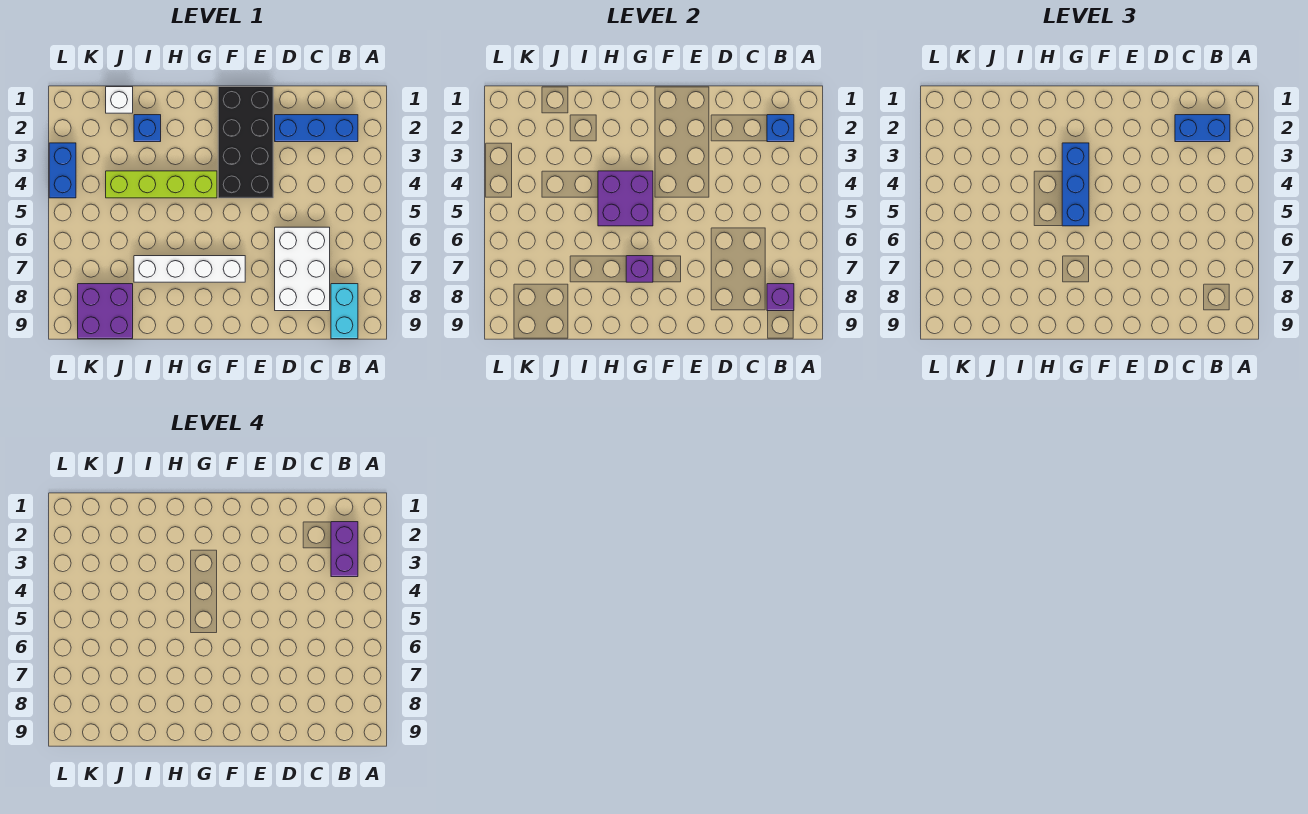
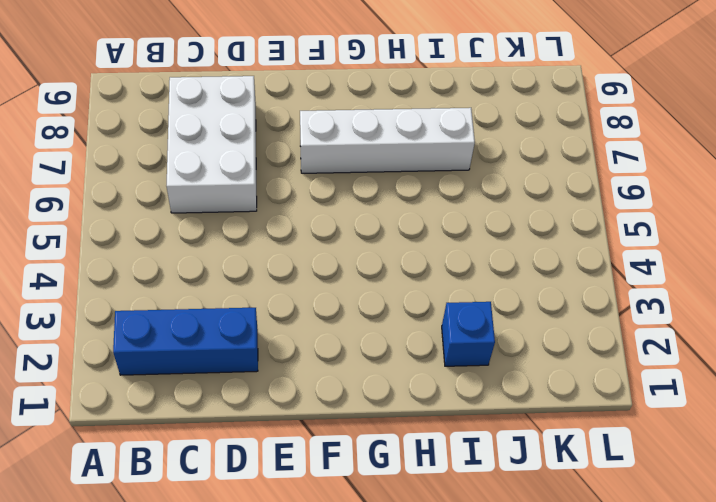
none -> cyan 1x2 brick [331,284,358,339]
none -> black 2x4 brick [218,87,273,198]
none -> lime 1x4 brick [106,171,217,198]

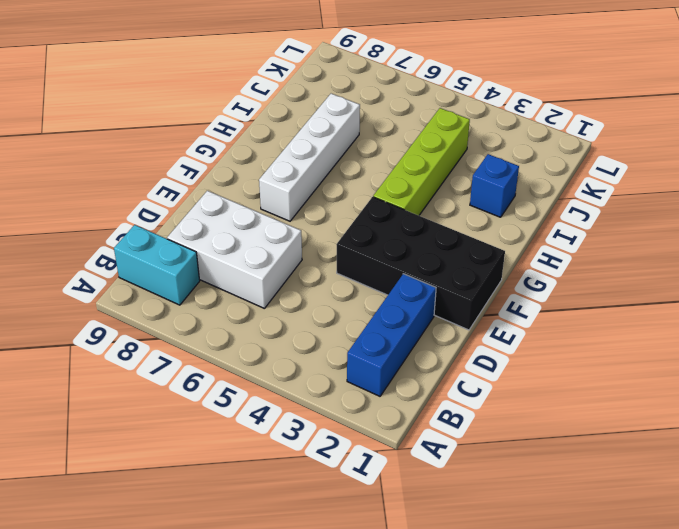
none -> white 1x1 brick [106,87,133,113]
none -> purple 2x2 brick [78,284,133,339]
none -> blue 1x2 brick [49,143,76,198]

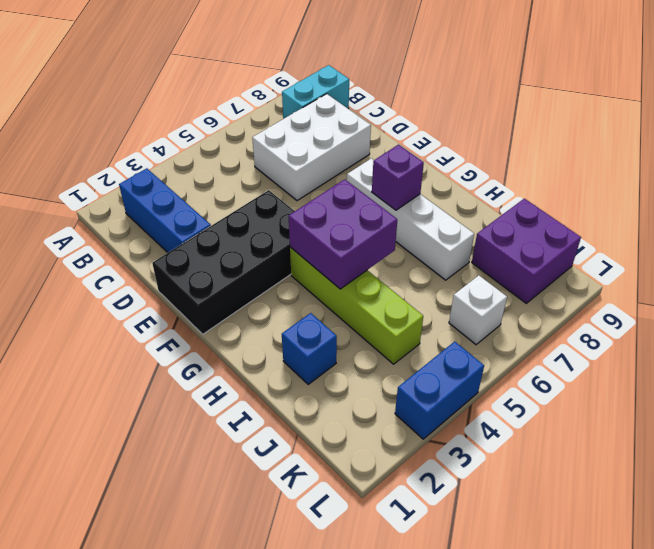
white 1x1 brick [449,275,507,345] -> white 1x1 brick moved to [106,87,133,113]
none -> blue 1x1 brick [767,115,794,142]
none -> purple 1x1 brick [767,284,794,311]
none -> blue 1x2 brick [1175,115,1230,142]

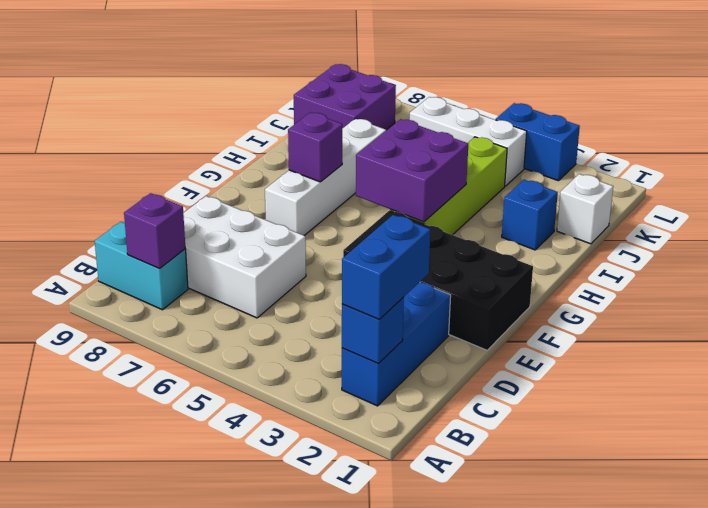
white 1x3 brick [410,97,527,186] -> none
none -> blue 1x3 brick [1062,143,1089,226]
none -> purple 1x2 brick [331,522,358,577]

